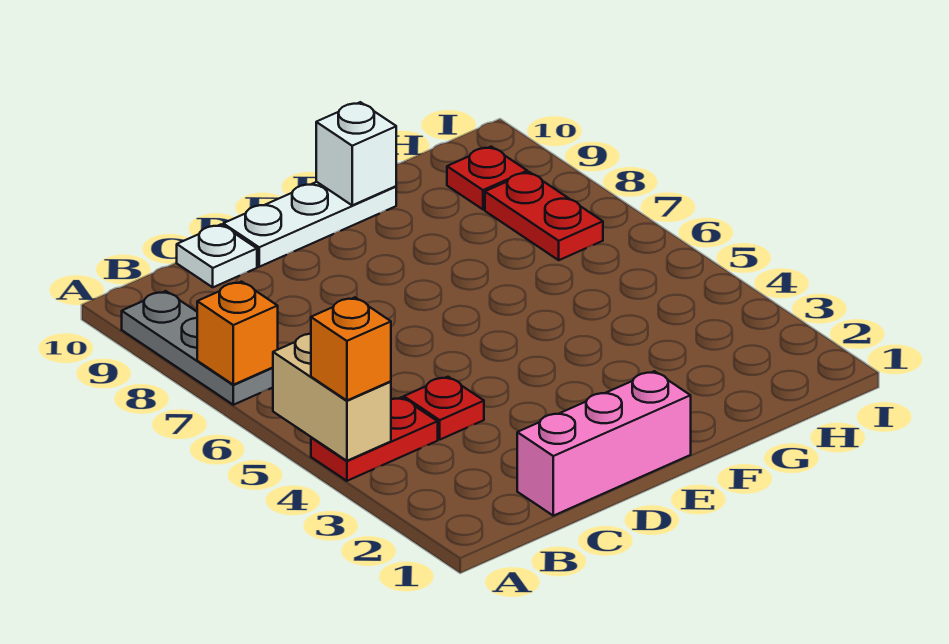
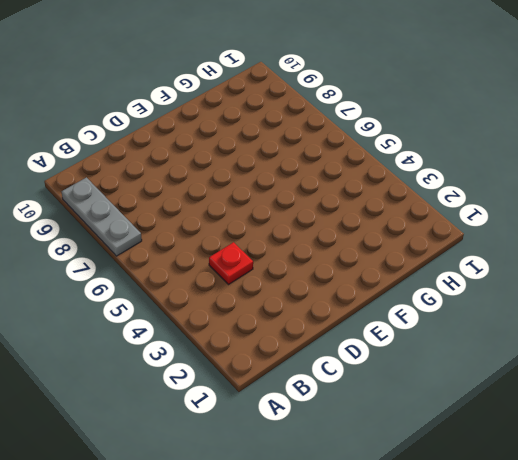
none -> red 1x2 plate [311,397,438,481]
none -> pink 1x3 brick [517,371,691,516]
none -> white 1x1 plate [177,225,257,287]

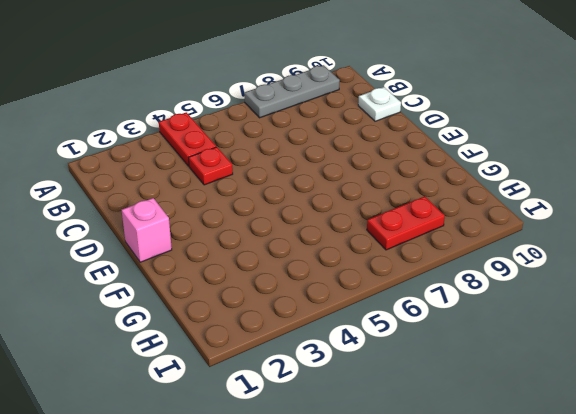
pink 1x1 brick [122,198,172,262] -> pink 1x3 brick [517,371,691,516]
none -> white 1x3 plate [223,182,396,267]
none -> red 1x1 plate [447,147,527,210]
none -> tan 1x2 brick [273,334,391,461]

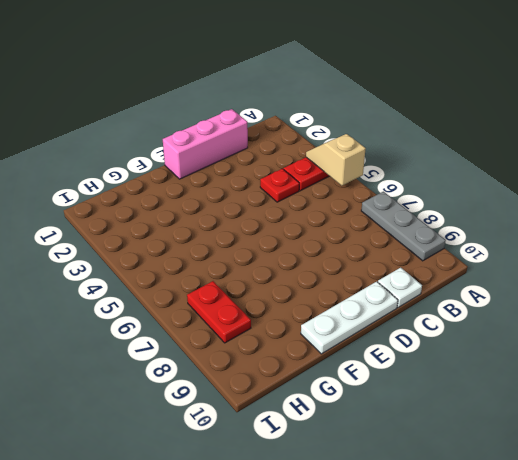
tan 1x2 slope [306,134,366,186] -> tan 1x2 brick [273,334,391,461]
none -> red 1x1 plate [447,147,527,210]
none -> orange 1x1 brick [197,282,278,385]
none -> white 1x1 brick [316,102,396,205]

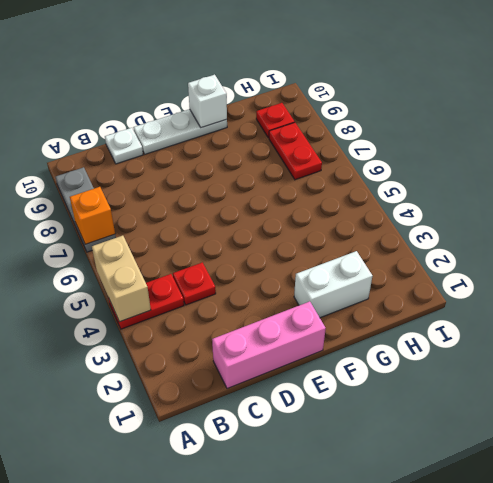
white 1x2 brick [294,251,372,318] -> none
none -> orange 1x1 brick [311,298,391,400]

